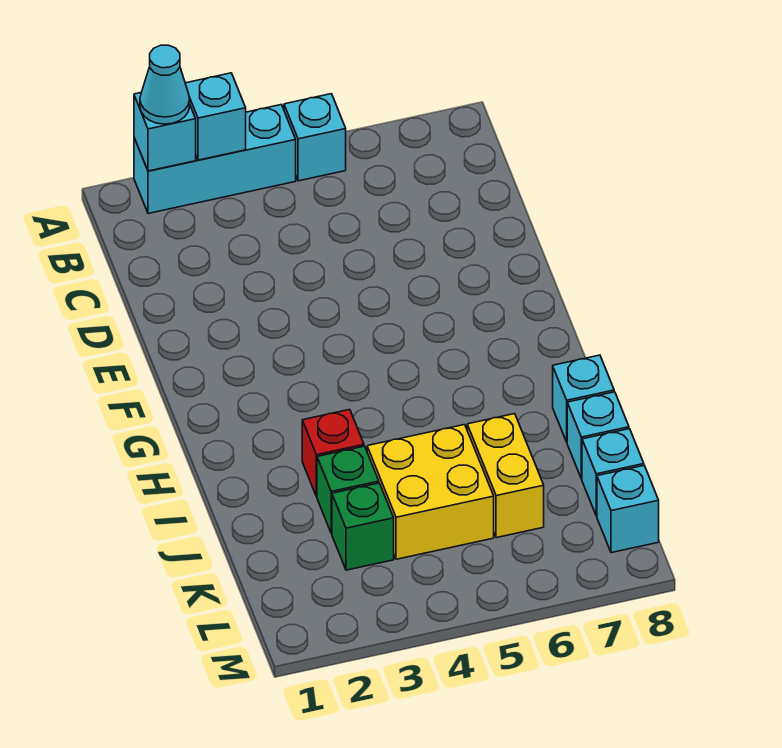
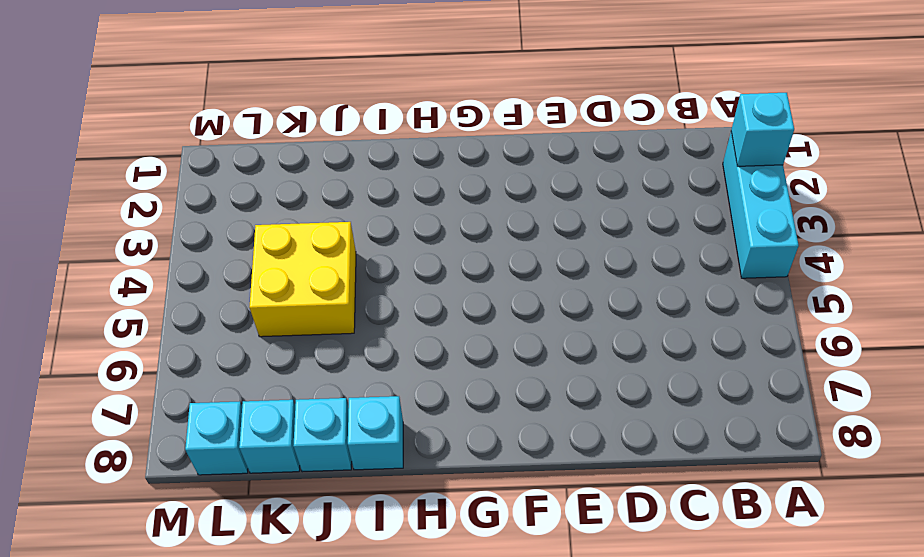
none -> cyan 1x1 brick [284,94,346,181]
none -> red 1x1 brick [302,410,364,497]
none -> green 1x1 brick [317,446,379,533]

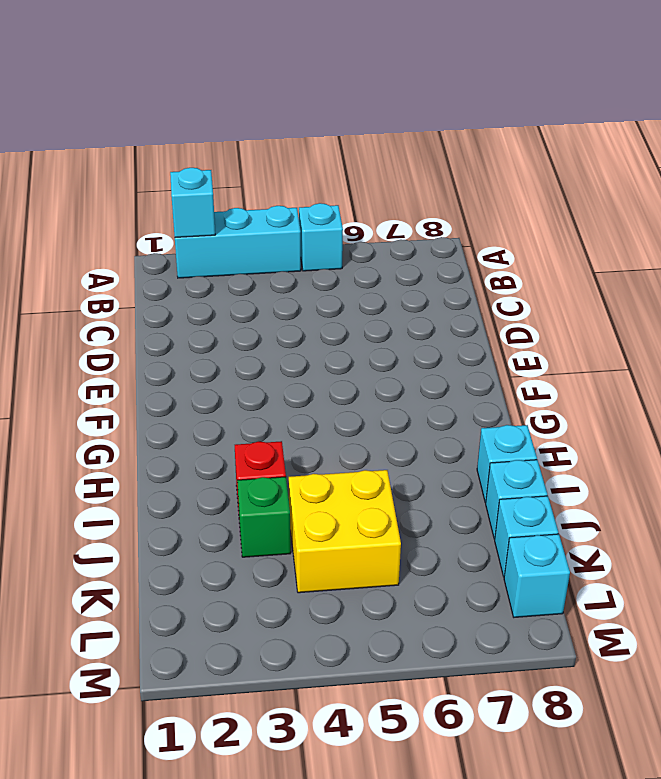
none -> yellow 1x2 brick [467,414,544,538]
none -> green 1x1 brick [332,483,394,570]
none -> cyan 1x1 brick [185,73,246,160]

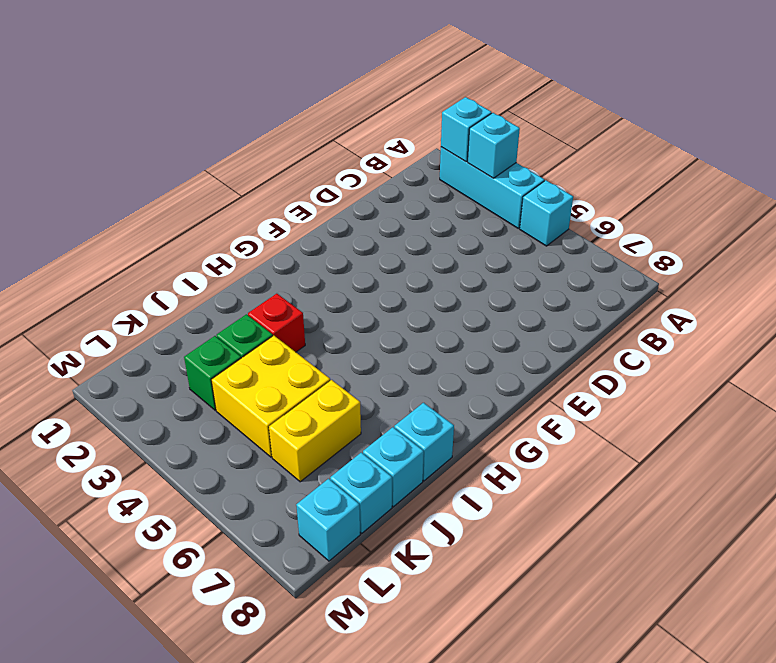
none -> cyan 1x1 cone [140,45,190,124]

